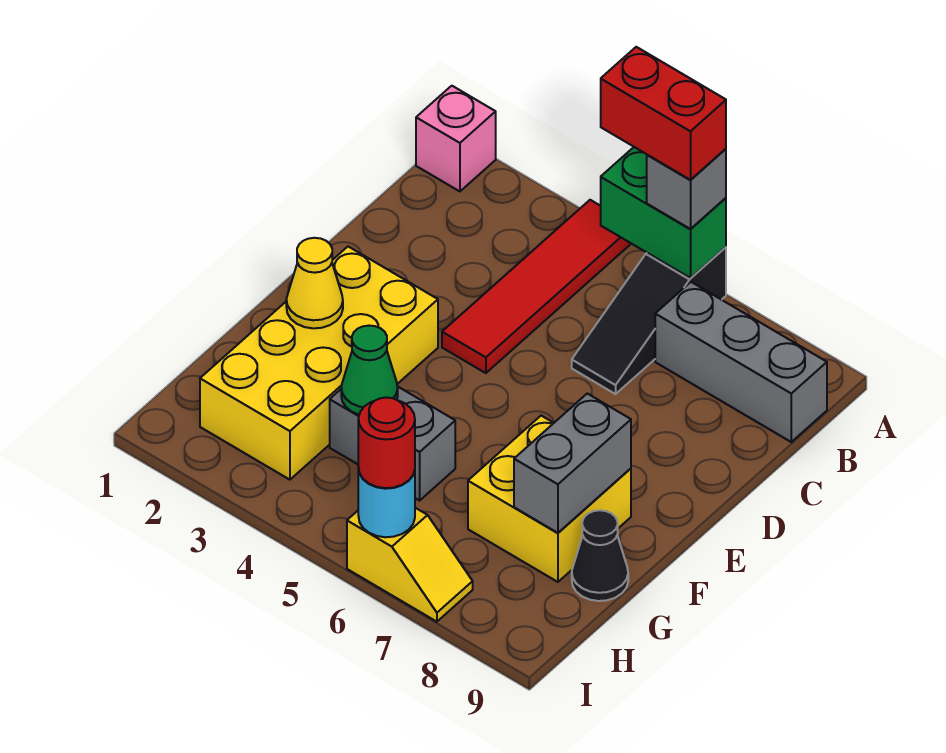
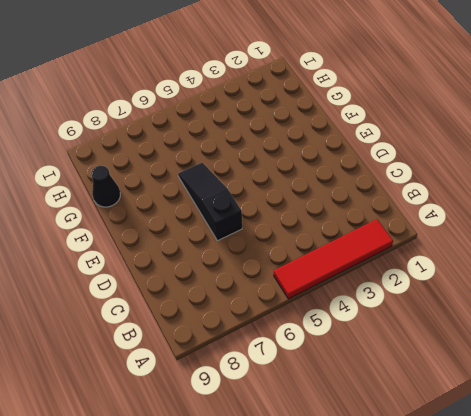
red 1x4 tile [274,219,393,299] -> red 1x4 tile turned to [442,200,631,373]
black 1x3 slope [178,163,242,241] -> black 1x3 slope moved to [572,247,726,394]
none -> pink 1x1 brick [416,86,496,191]
none -> grey 1x3 brick [655,282,827,442]
none -> yellow 2x4 brick [200,247,438,480]

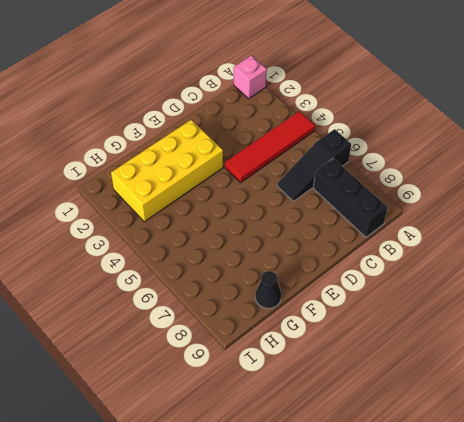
black 1x3 brick [313,158,388,237] -> grey 1x3 brick [655,282,827,442]
none -> yellow 2x2 brick [468,416,631,582]
none -> grey 1x2 brick [330,386,455,501]
none -> yellow 1x2 slope [347,508,473,622]

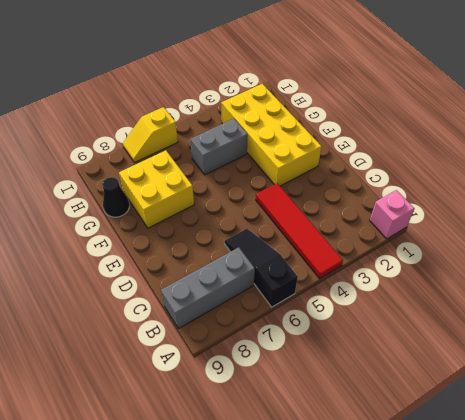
none -> green 1x2 brick [601,147,726,278]
none -> yellow 1x1 cone [286,238,343,328]
none -> grey 1x2 brick [514,394,631,533]

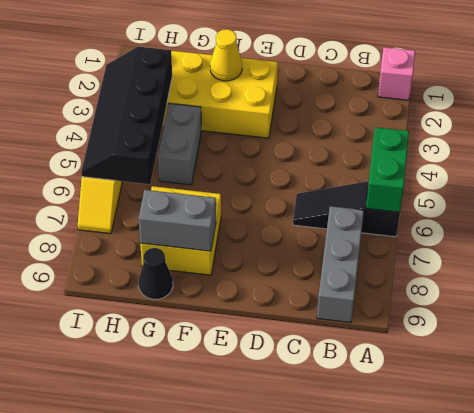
black 2x4 slope [81,47,172,184] -> cyan 1x1 round brick [358,468,415,537]
none -> red 1x4 tile [442,200,631,373]
none -> green 1x1 cone [341,326,398,415]
none -> grey 1x1 brick [647,149,726,229]

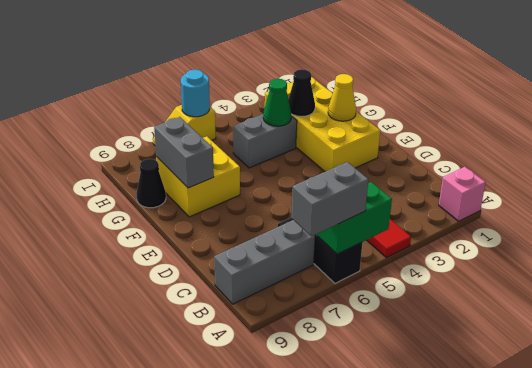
grey 1x2 brick [291,162,368,236] -> grey 1x1 brick [647,149,726,229]
black 1x1 cone [288,69,315,117] -> none
none -> red 1x1 round brick [358,398,415,488]
none -> red 1x2 brick [601,47,726,180]

